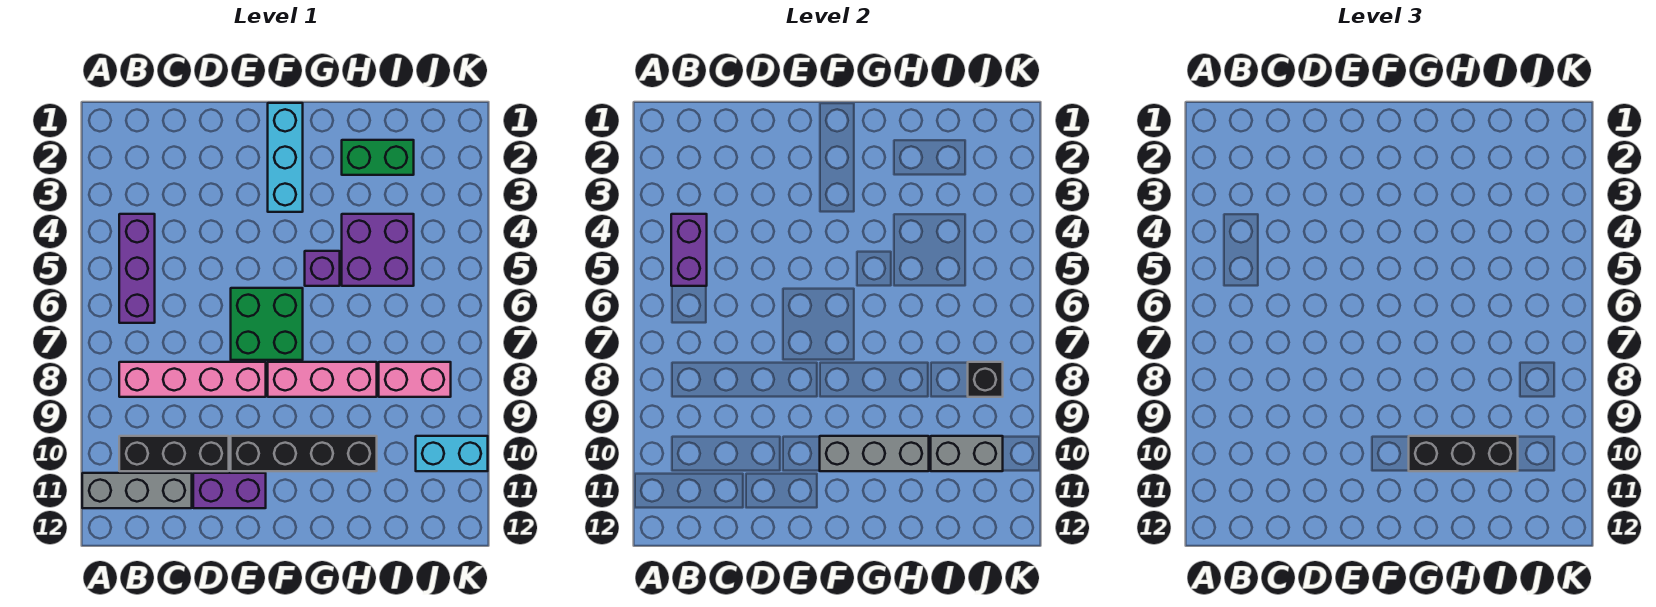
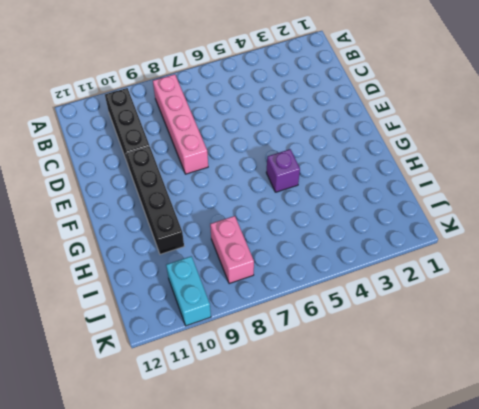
none -> grey 1x3 brick [82,473,192,508]
none -> purple 1x3 brick [119,214,155,323]
none -> purple 1x2 brick [193,473,266,508]

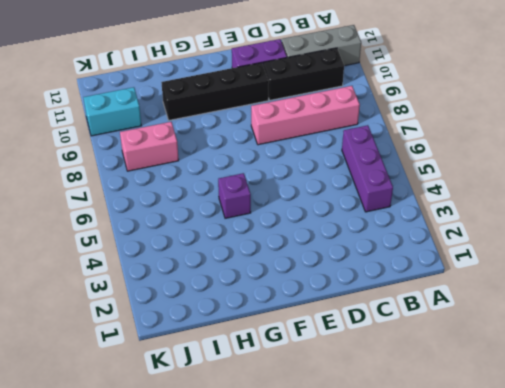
none -> green 2x2 brick [231,288,303,360]
none -> cyan 1x3 brick [268,103,303,212]
none -> pink 1x3 brick [268,362,377,397]

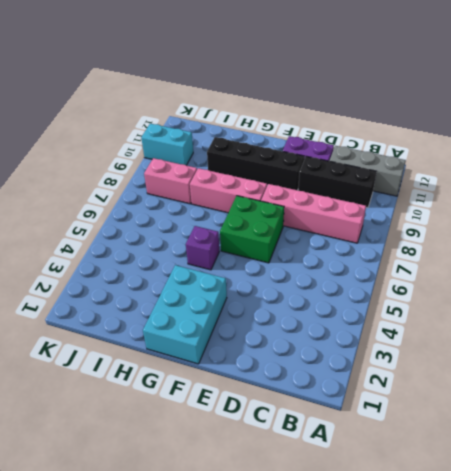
cyan 2x3 brick [143,265,227,364] -> cyan 1x3 brick [268,103,303,212]
none -> purple 1x3 brick [119,214,155,323]
none -> green 1x2 brick [342,140,414,175]
none -> purple 2x2 brick [342,214,414,286]

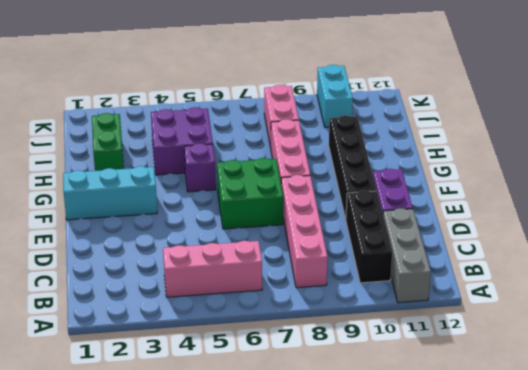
pink 1x3 brick [163,241,262,297] -> purple 1x3 brick [119,214,155,323]
none -> purple 1x2 brick [671,214,707,286]
none -> grey 1x3 brick [820,436,929,471]
none -> grey 1x2 brick [931,436,1003,471]

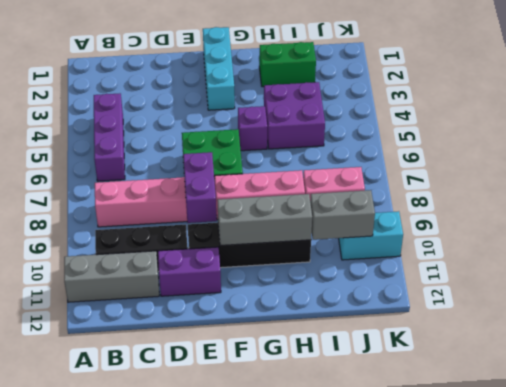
purple 1x2 brick [183,152,217,223] -> purple 1x2 brick moved to [671,214,707,286]
none -> black 1x1 brick [968,362,1003,397]
none -> black 1x3 brick [1409,436,1518,471]

